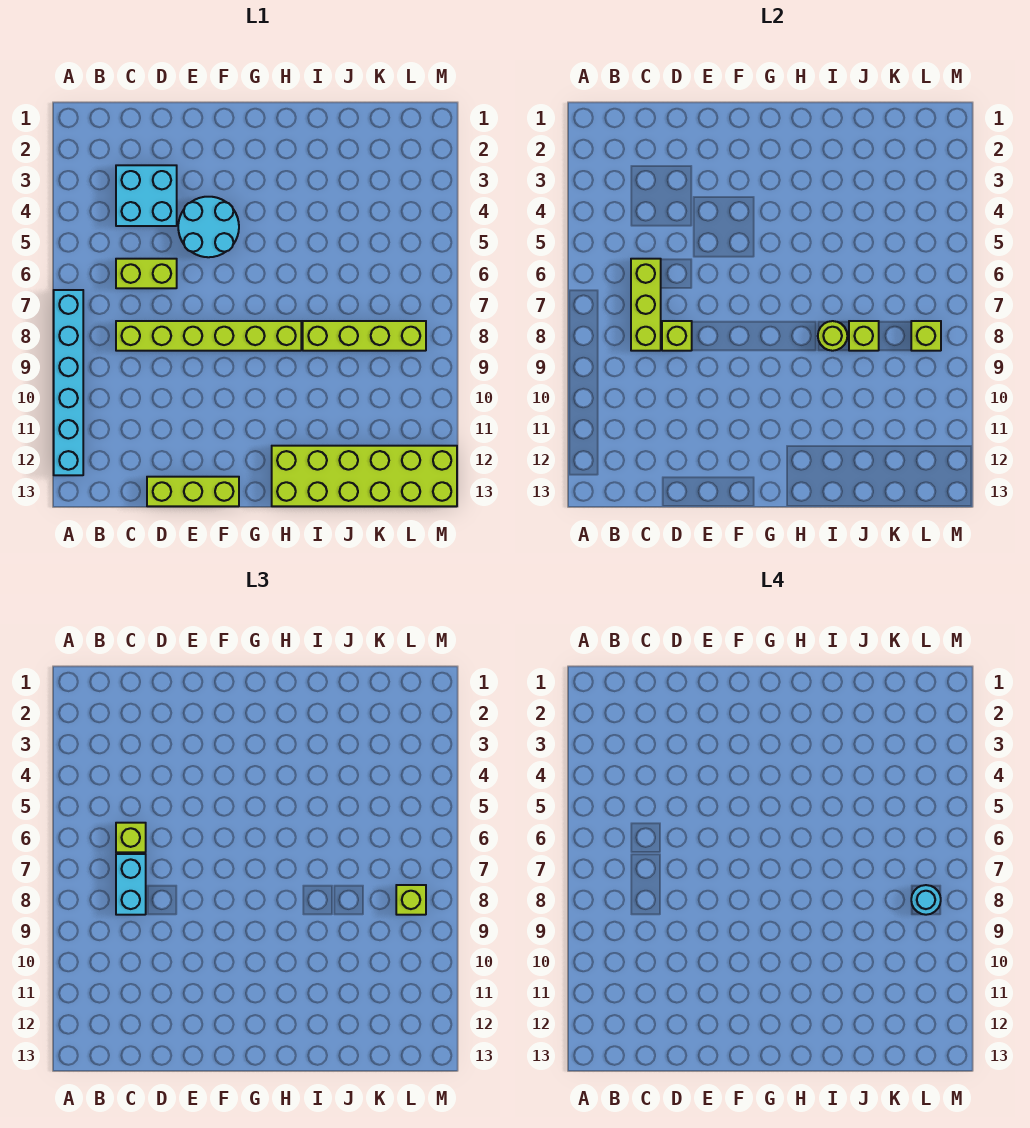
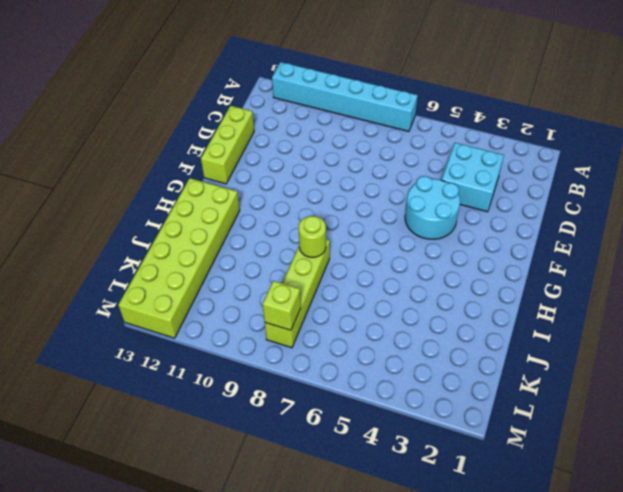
none -> lime 1x2 brick [116,259,177,288]
none -> lime 1x6 brick [116,321,301,351]
none -> lime 1x3 brick [631,259,661,351]

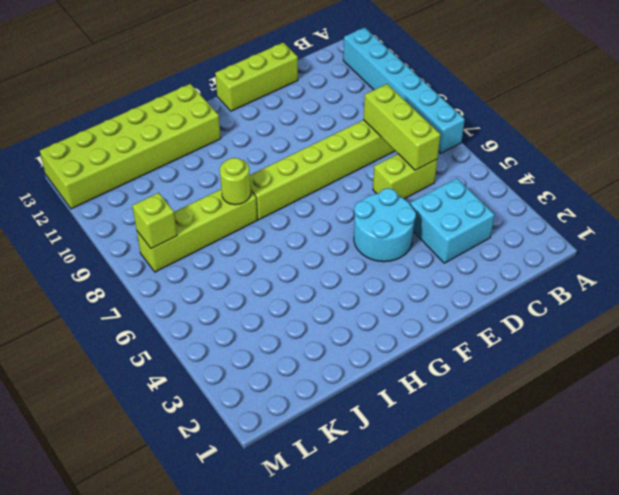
none -> lime 1x1 brick [662,321,692,351]
none -> lime 1x1 brick [849,321,879,351]
none -> lime 1x1 brick [116,823,146,852]

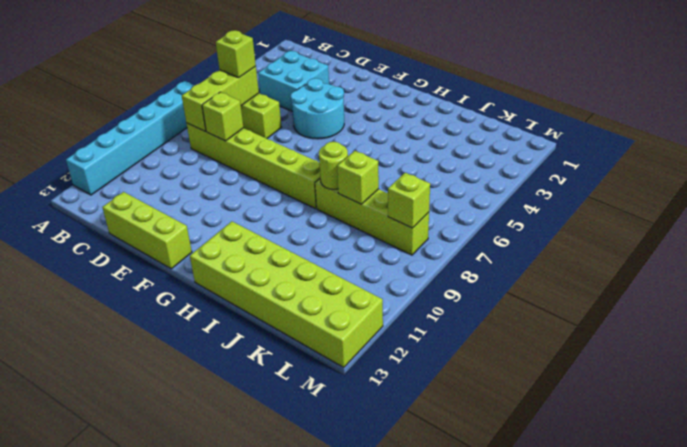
none -> cyan 1x2 brick [116,854,146,915]
none -> lime 1x1 brick [396,885,426,915]
none -> cyan 1x1 round brick [911,885,941,915]

